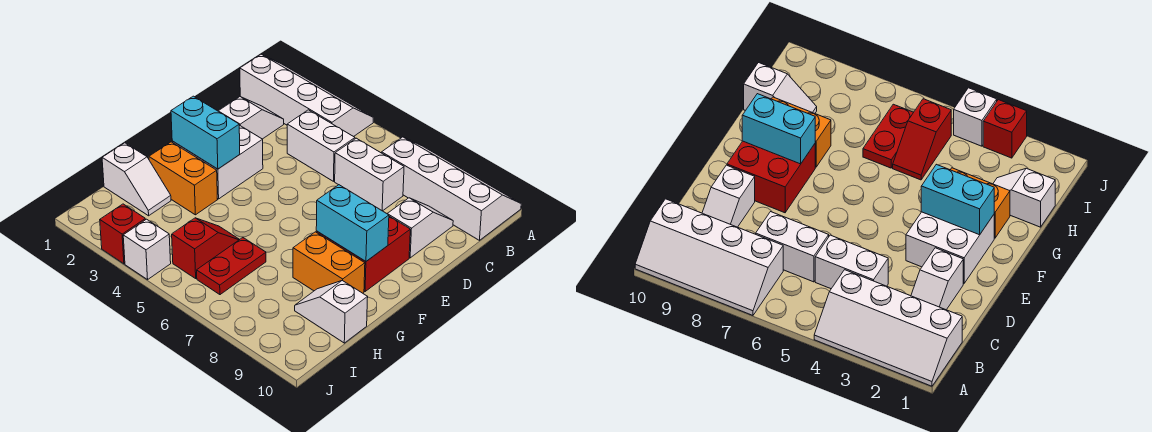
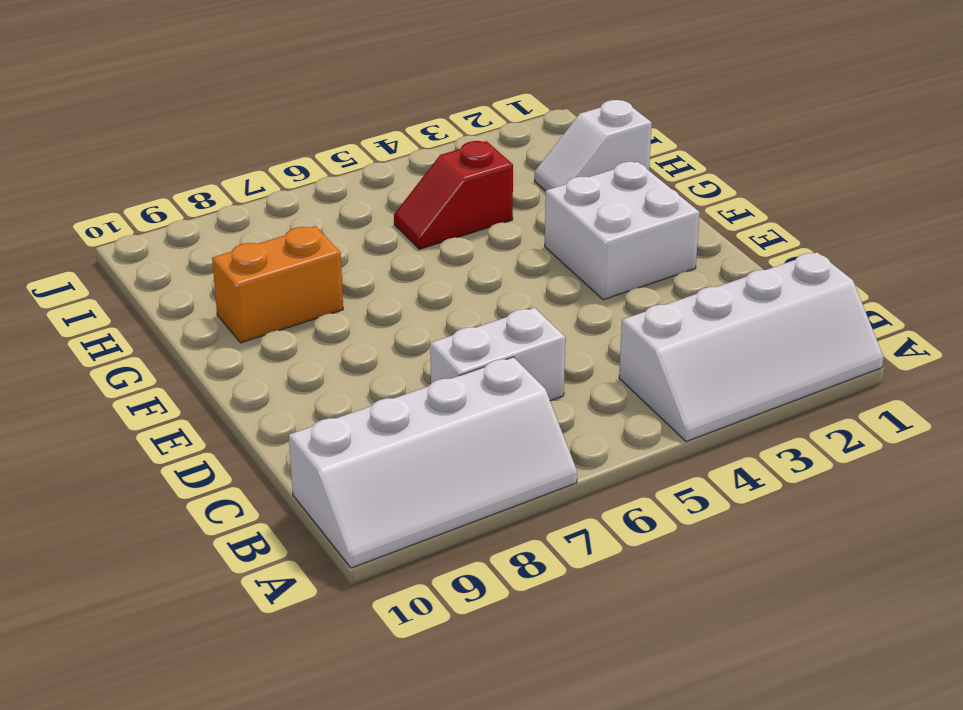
red 1x2 slope [394,141,513,249] -> red 1x2 slope turned to [172,218,240,278]
none -> white 1x2 slope [219,97,284,139]
none -> white 1x2 brick [287,110,355,181]
none -> white 1x2 slope [387,198,453,258]

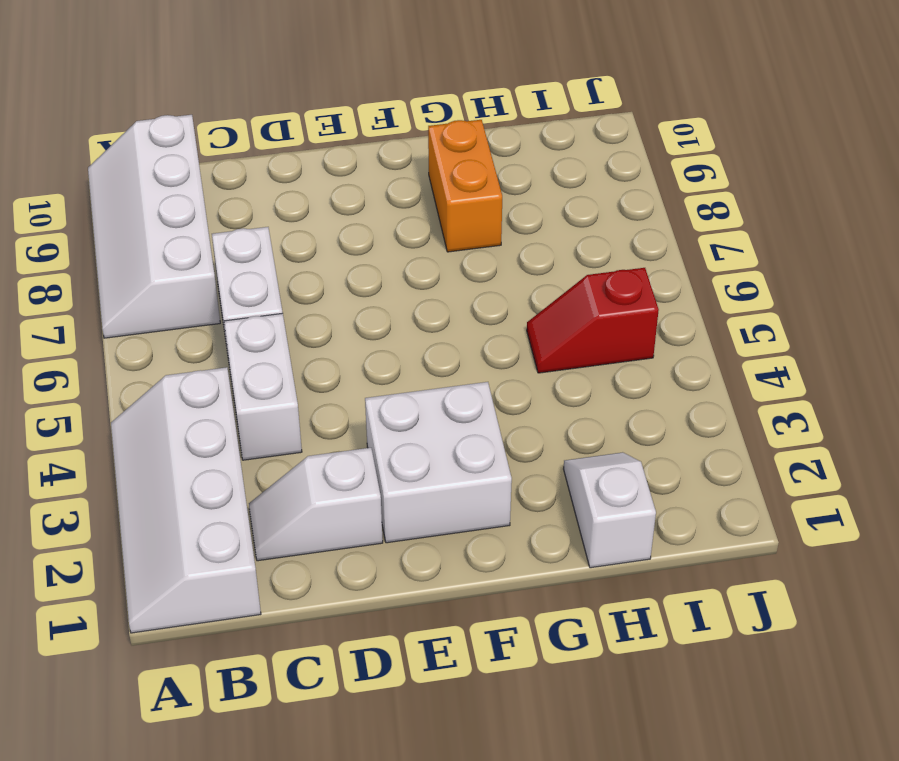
none -> white 1x2 slope [387,198,453,258]
none -> red 2x2 brick [316,216,410,291]
none -> orange 1x2 brick [149,142,217,215]

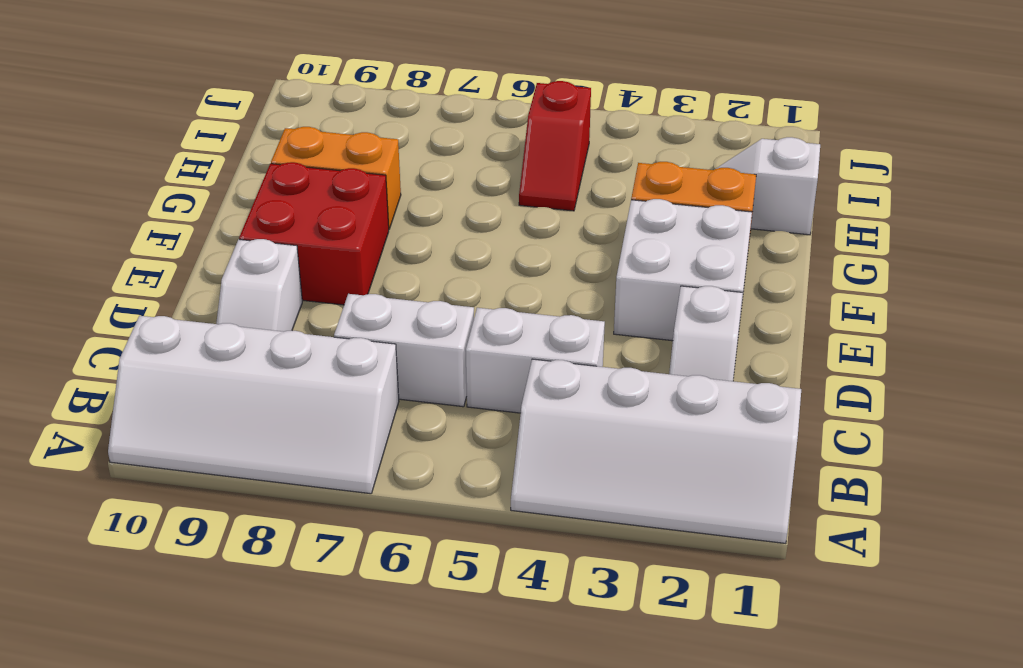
none -> red 1x2 plate [197,238,266,295]
none -> white 1x2 slope [295,280,368,343]
none -> red 1x1 brick [100,204,146,264]

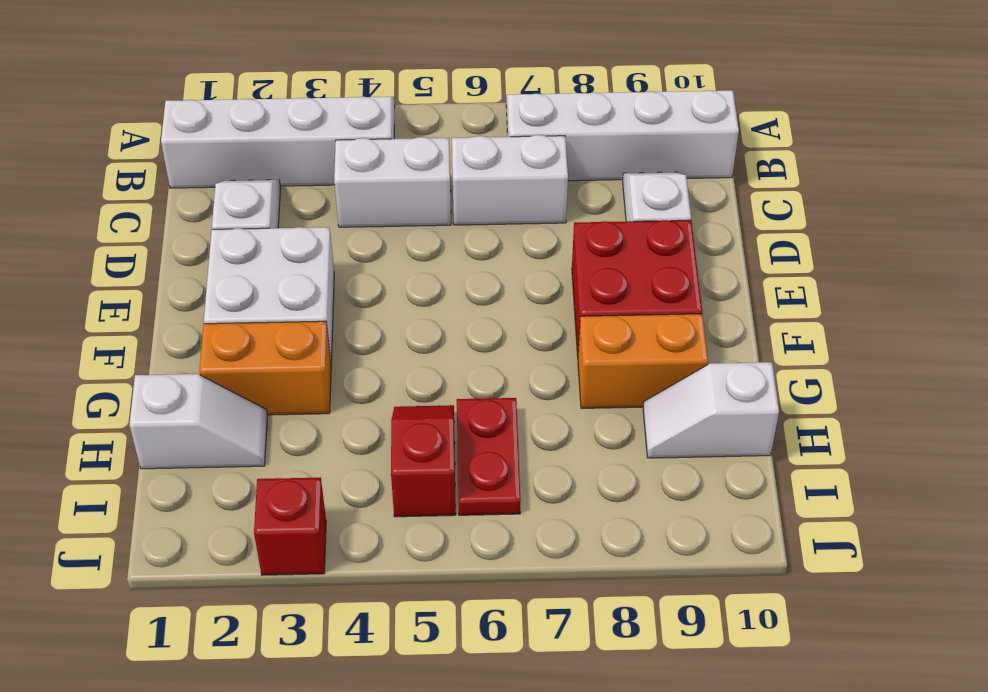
none -> white 1x1 brick [123,219,171,280]
none -> cyan 1x2 brick [171,96,240,169]
none -> cyan 1x2 brick [316,185,389,261]

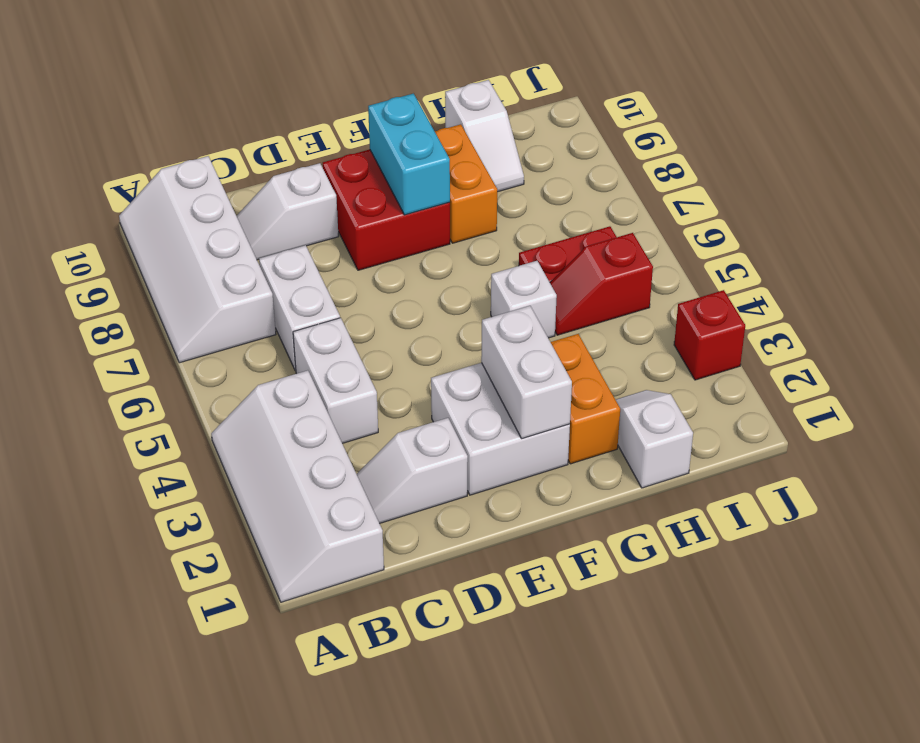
white 1x2 brick [481,306,572,439] -> cyan 1x2 brick [171,96,240,169]
white 1x1 brick [491,261,557,338] -> white 1x1 brick moved to [123,219,171,280]

